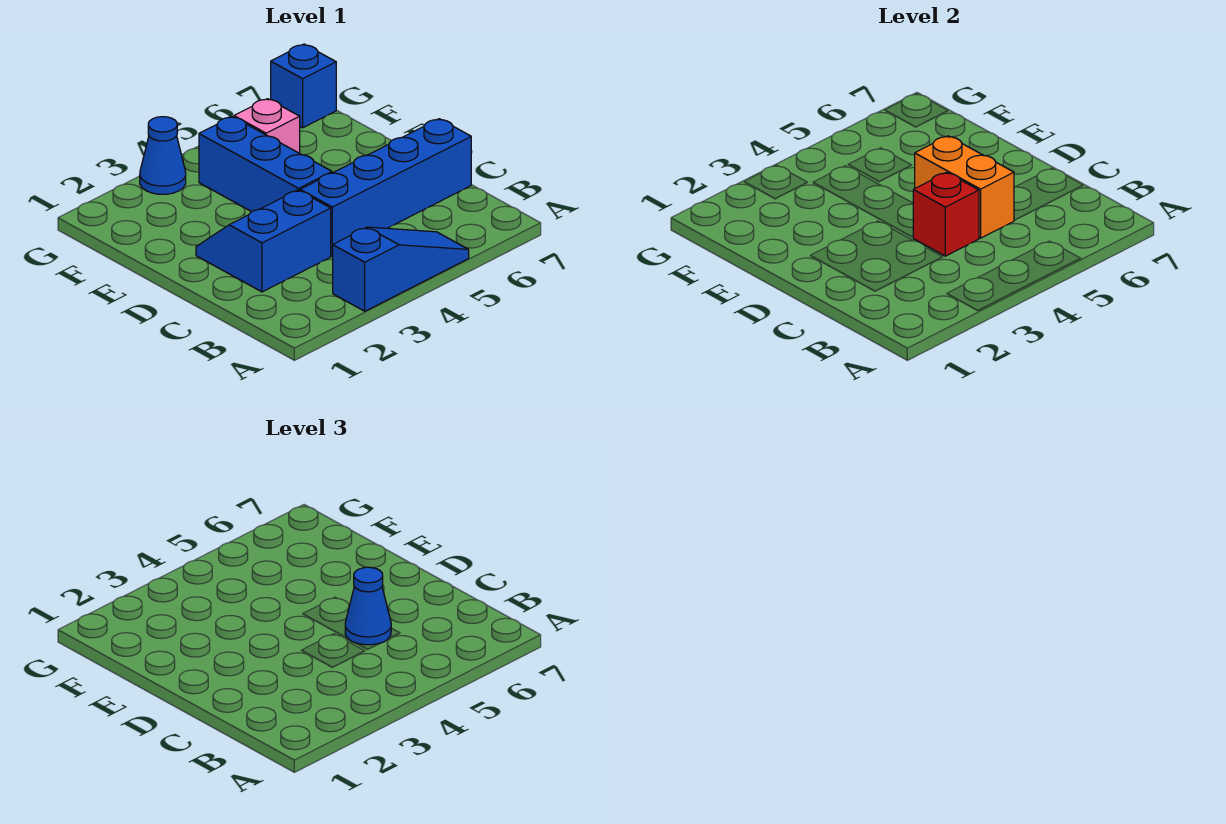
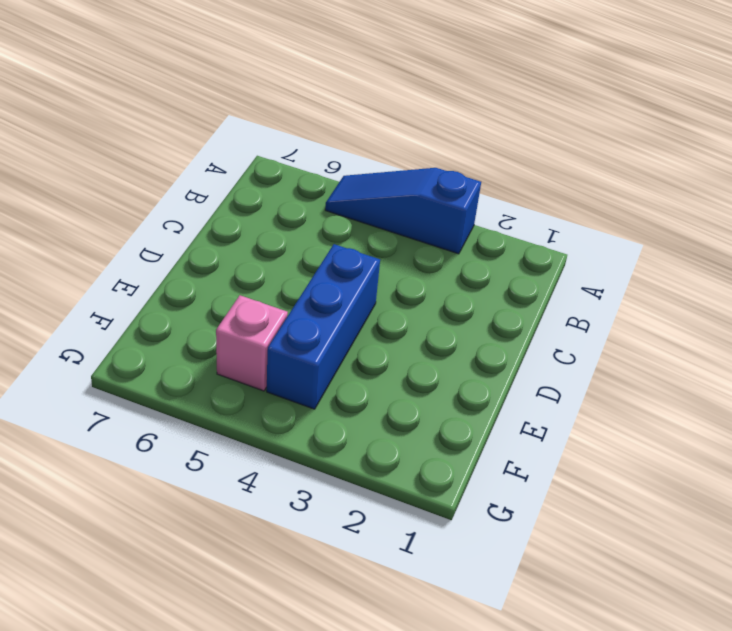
none -> blue 2x2 slope [196,190,331,292]
none -> blue 1x4 brick [300,119,471,256]

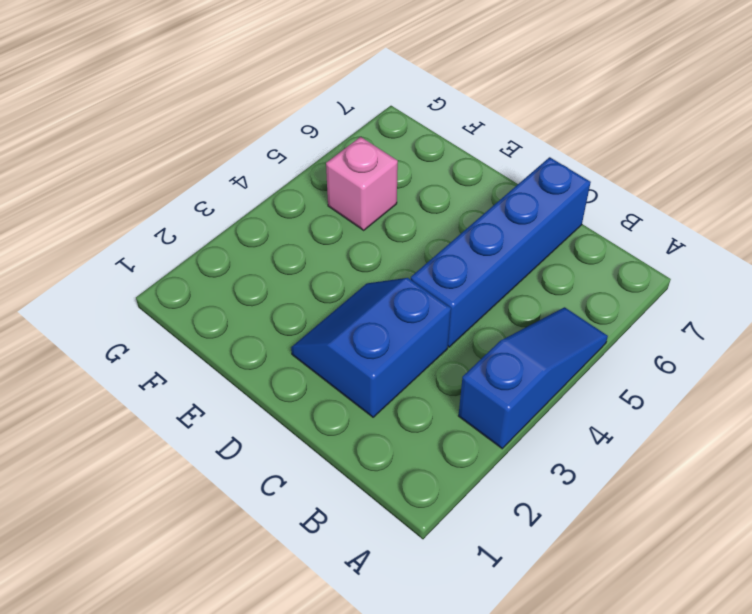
none -> blue 1x3 brick [199,117,332,212]
none -> blue 1x1 cone [140,117,186,194]

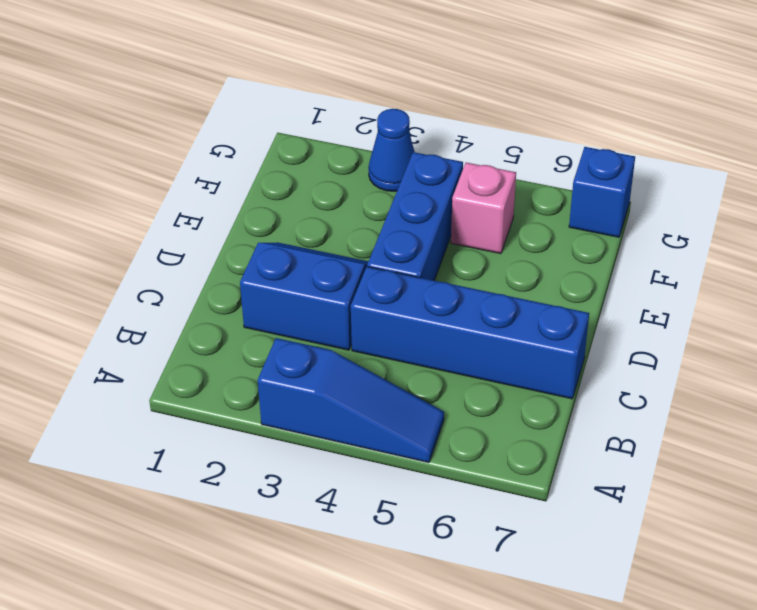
none -> red 1x1 brick [913,172,979,256]
none -> orange 1x2 brick [915,136,1014,238]

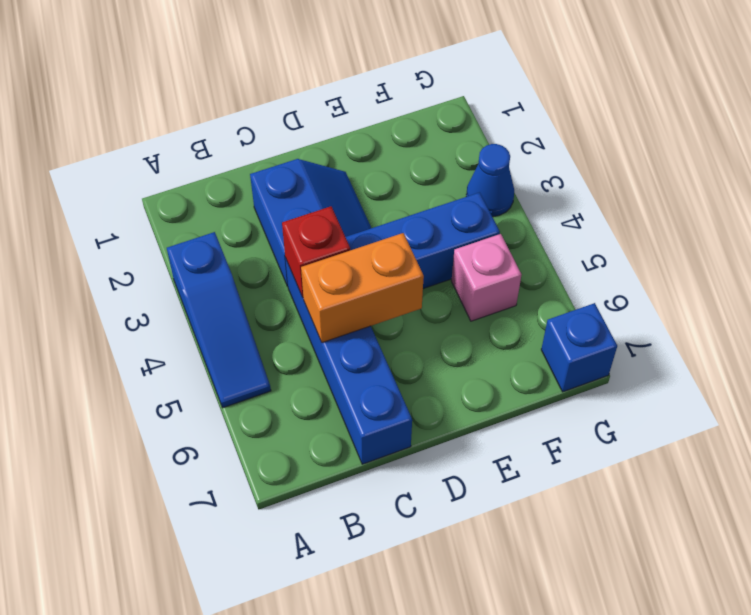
none -> blue 1x1 cone [345,567,391,645]

